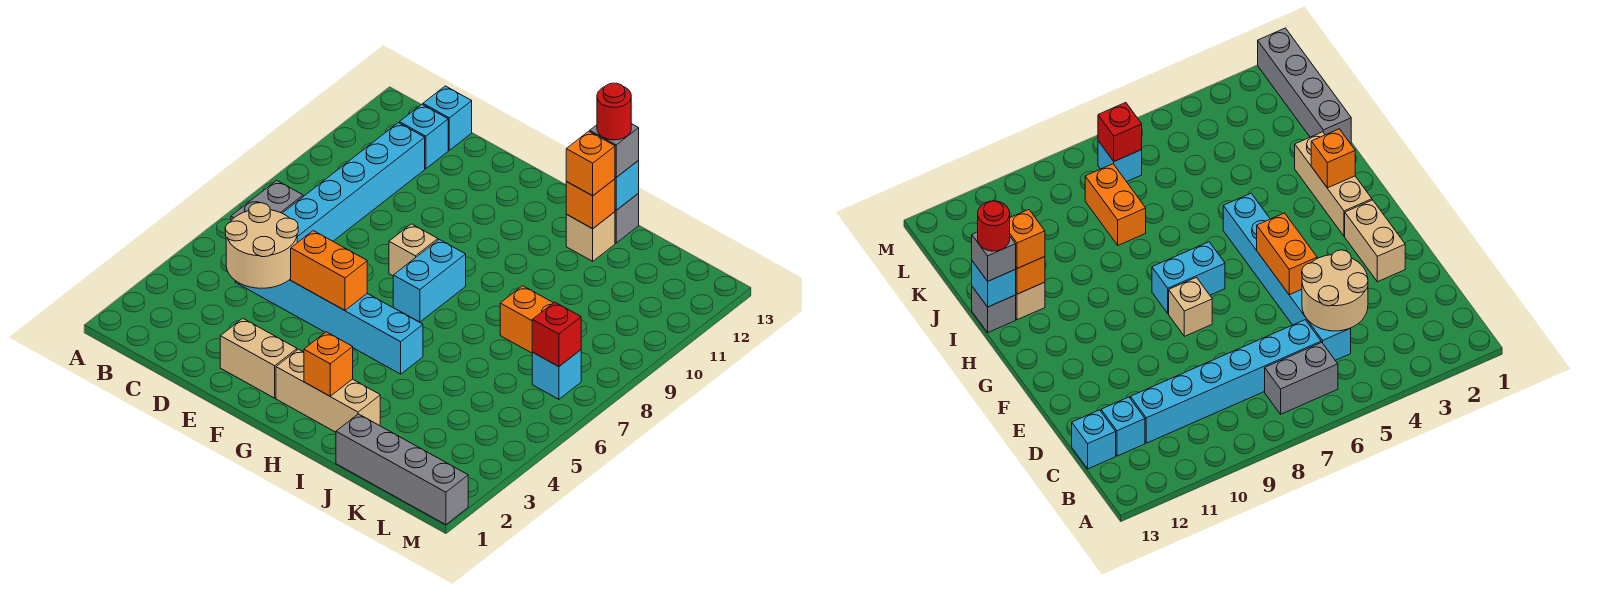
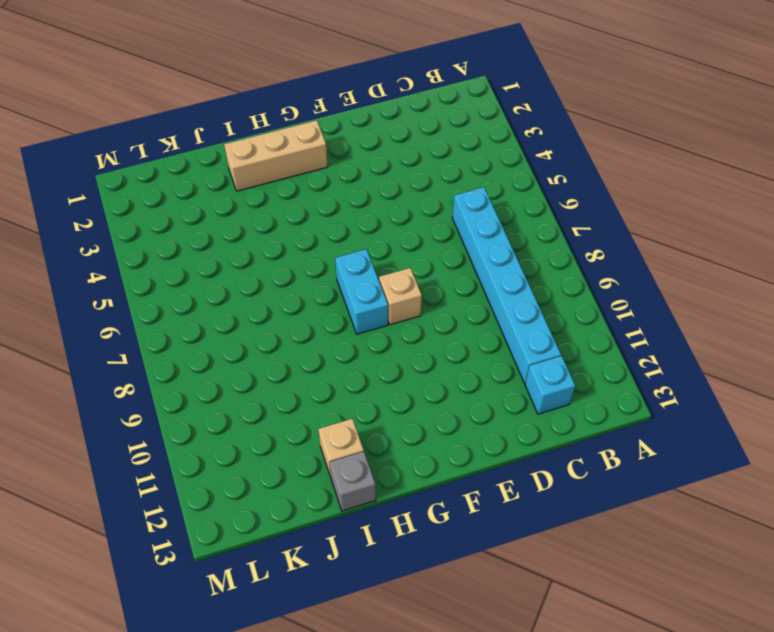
none -> grey 1x2 brick [231,180,303,220]
none -> cyan 1x6 brick [235,279,423,374]
none -> cyan 1x1 brick [423,86,472,150]

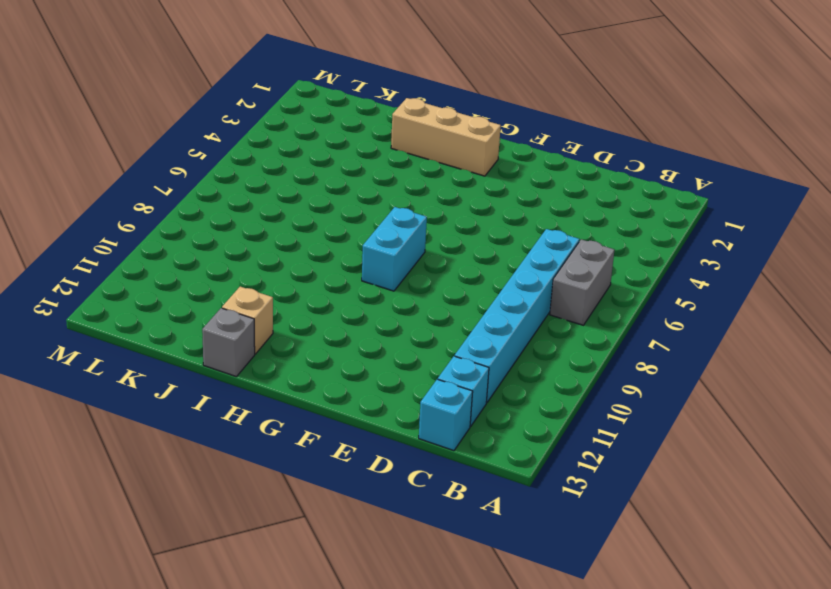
none -> cyan 1x6 brick [235,279,423,374]
none -> tan 1x2 brick [220,318,297,398]
none -> tan 1x1 brick [389,224,438,276]

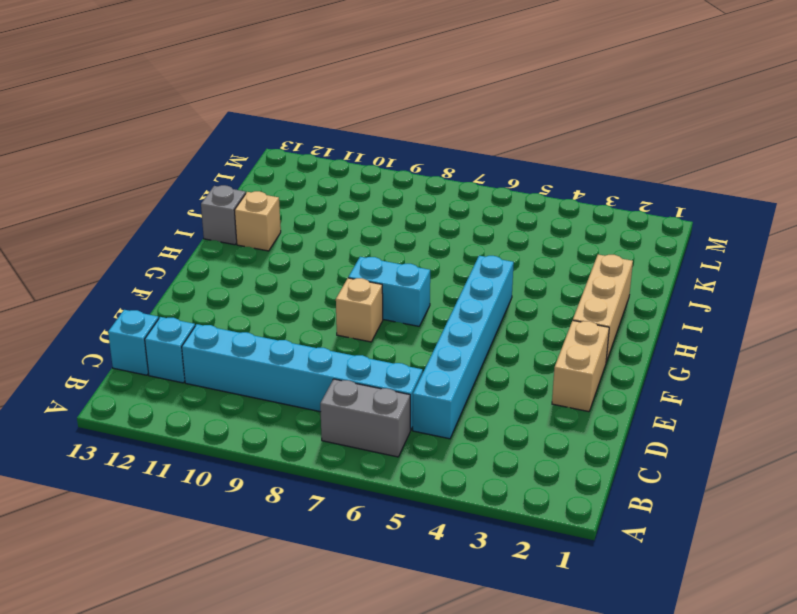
none -> grey 1x4 brick [336,414,468,525]
none -> orange 1x2 brick [500,286,553,353]
none -> cyan 1x1 brick [532,350,581,399]

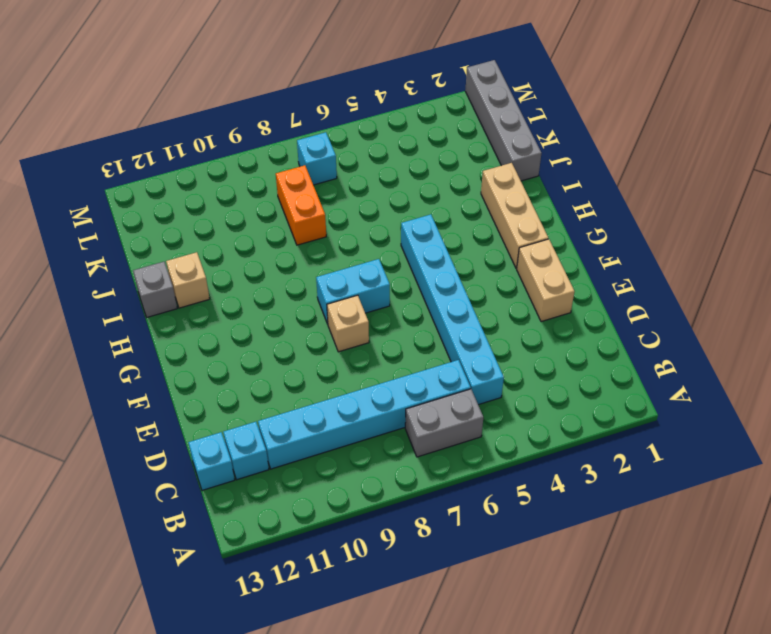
none -> tan 2x2 round brick [225,203,298,288]
none -> orange 1x2 brick [291,231,367,310]
none -> orange 1x1 brick [304,332,353,396]

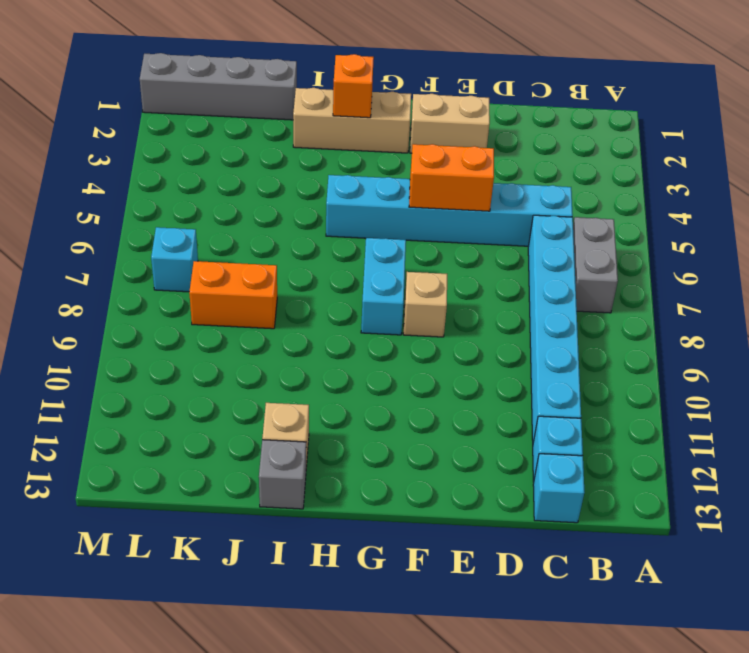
none -> tan 2x2 round brick [225,203,298,288]
none -> orange 1x1 brick [566,179,615,229]
none -> cyan 1x1 brick [615,161,639,210]

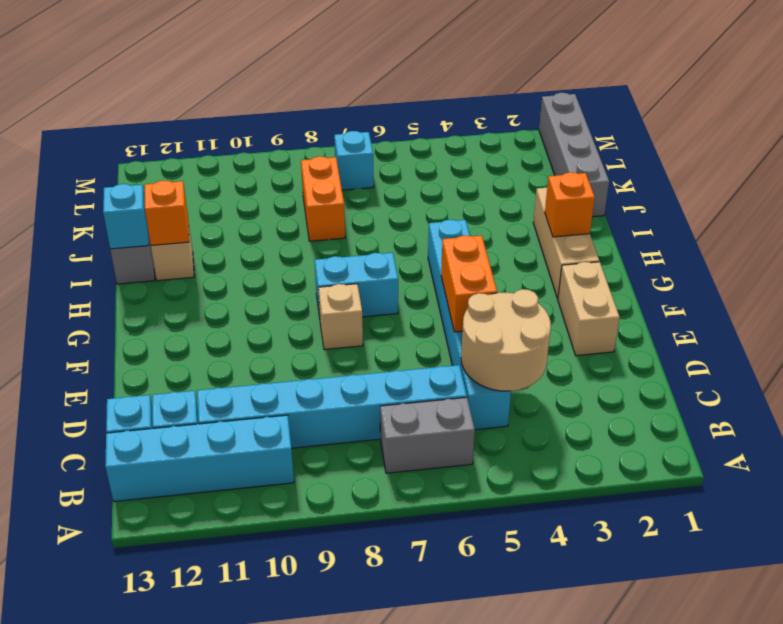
cyan 1x4 brick [105,415,294,501] -> none
none -> red 1x1 brick [532,302,581,367]
none -> orange 1x1 brick [566,131,615,196]
none -> grey 1x1 brick [590,124,639,177]

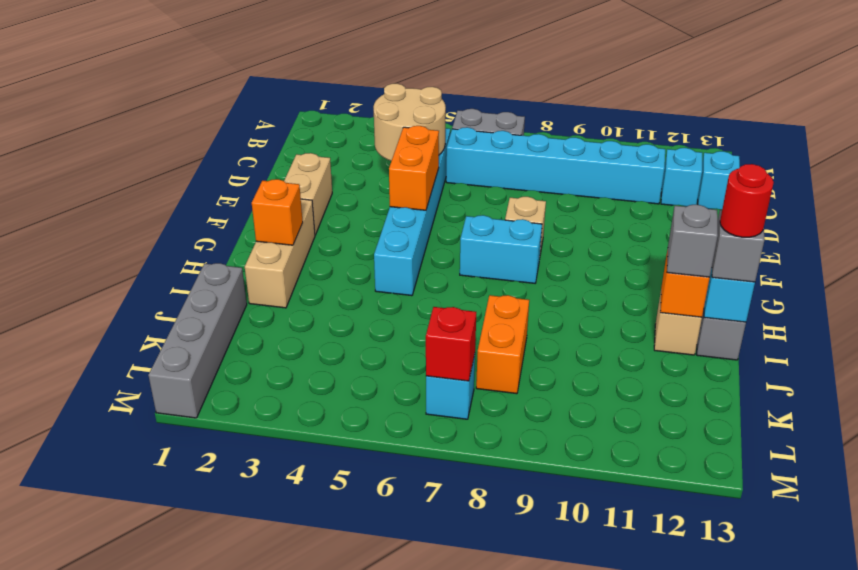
grey 1x1 brick [667,205,718,277] -> orange 1x1 brick [566,131,615,196]

